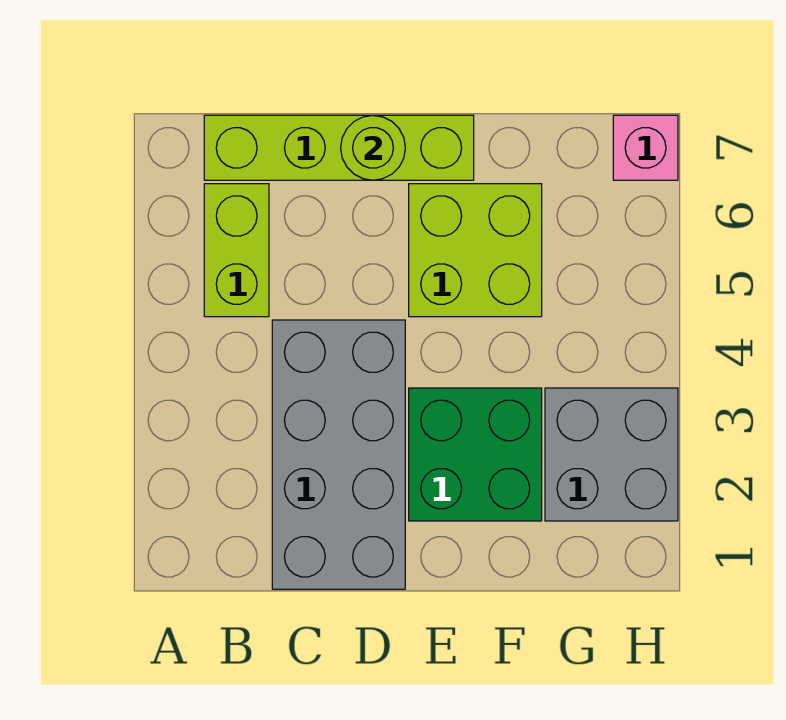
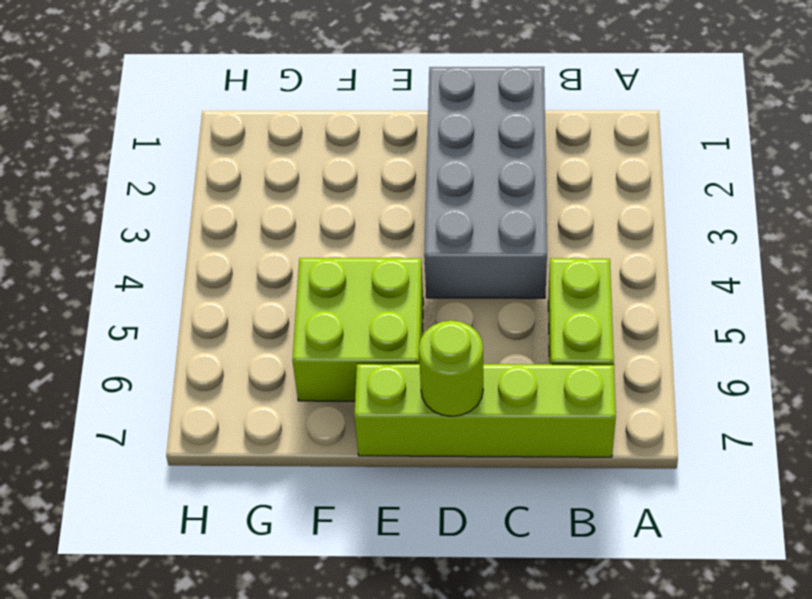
none -> green 2x2 brick [409,388,542,521]
none -> grey 2x2 brick [545,388,678,521]

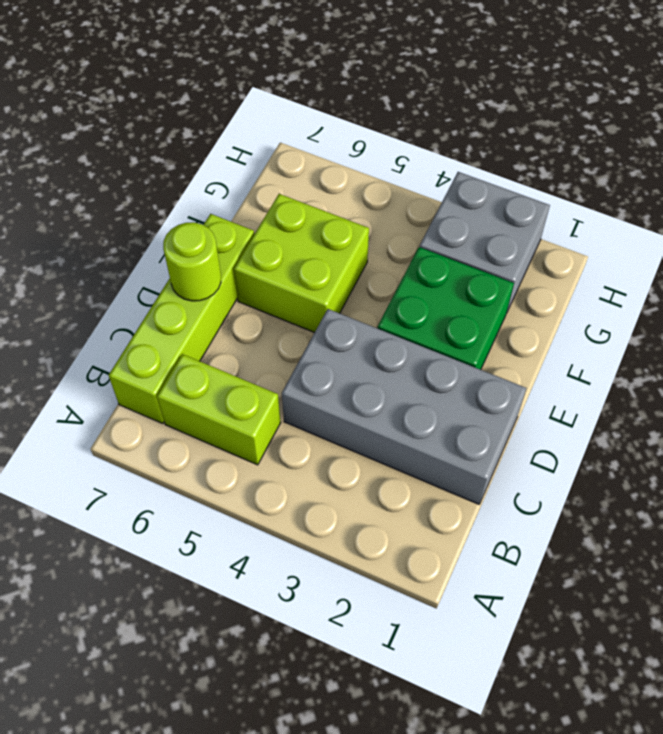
none -> pink 1x1 brick [613,115,678,180]

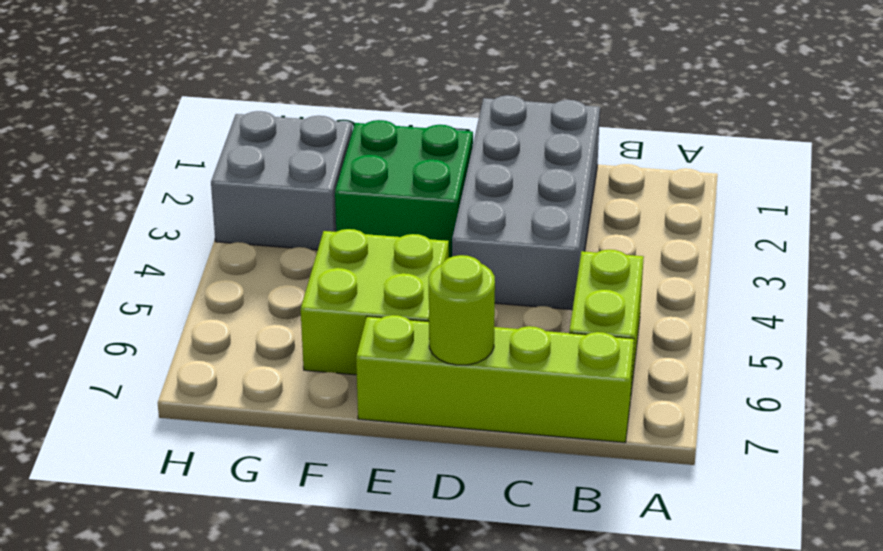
none -> pink 1x1 brick [613,115,678,180]

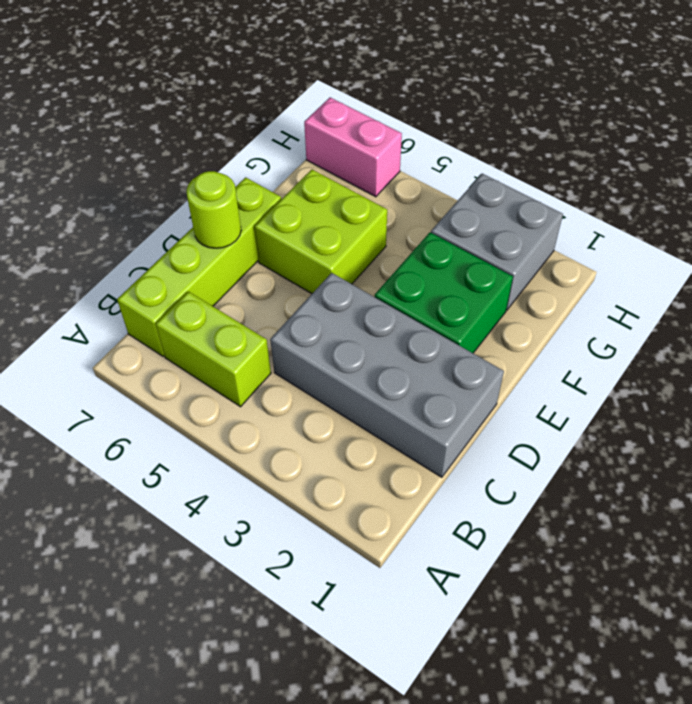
pink 1x2 brick [304,98,402,197] -> pink 1x1 brick [613,115,678,180]

